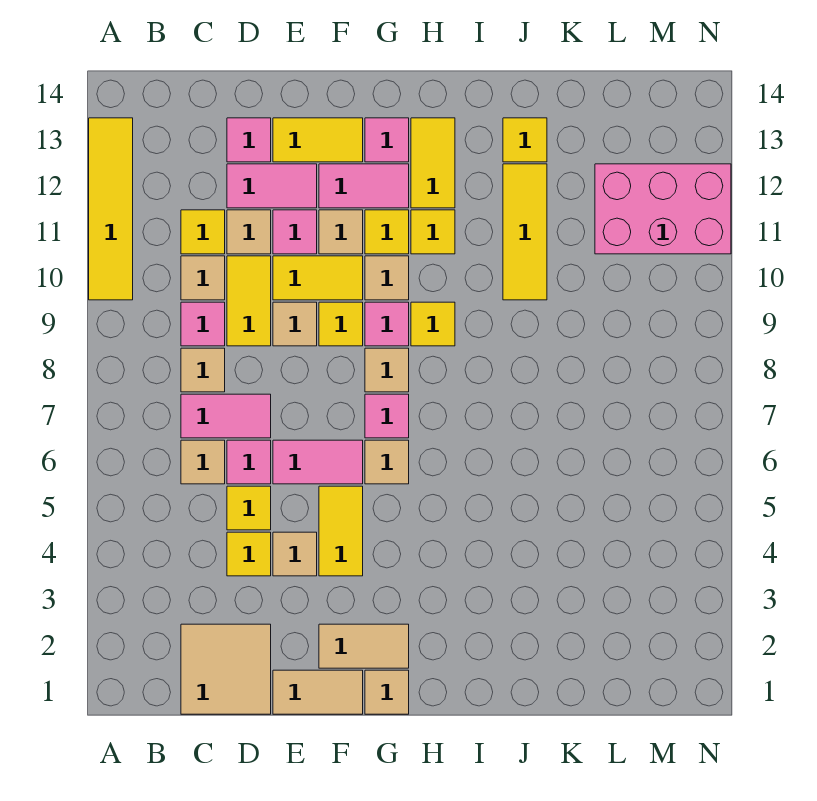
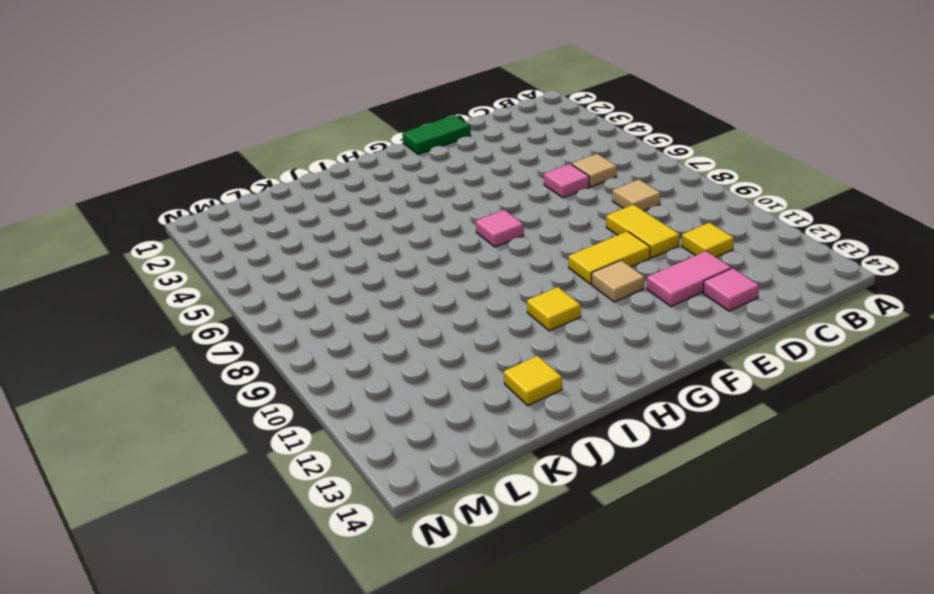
green 1x2 tile [402,115,471,154] -> tan 1x2 tile [273,670,363,714]
none -> yellow 1x4 tile [89,118,133,300]
none -> tan 2x2 tile [181,624,271,714]
none -> pink 1x2 tile [181,394,271,438]
none -> pink 1x1 tile [181,302,225,346]

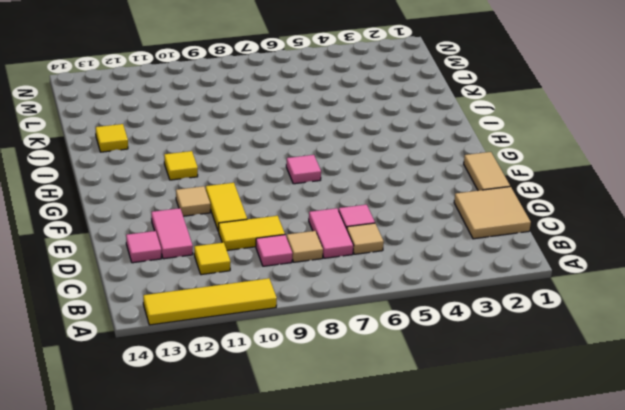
none -> tan 1x1 tile [181,256,225,300]
none -> yellow 1x1 tile [227,532,271,576]
none -> yellow 1x1 tile [227,486,271,530]
none -> tan 1x1 tile [227,210,271,254]

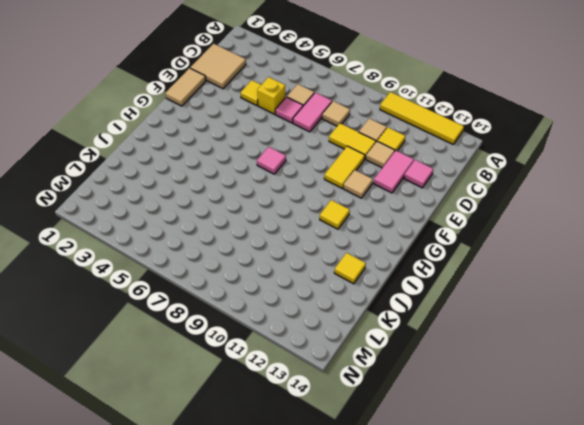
yellow 1x1 brick [257,77,285,114] -> yellow 1x1 tile [227,486,271,530]
none -> pink 1x1 tile [181,302,225,346]
none -> tan 1x1 tile [273,532,317,576]
none -> pink 1x2 tile [273,440,363,484]
none -> tan 1x1 tile [273,302,317,346]

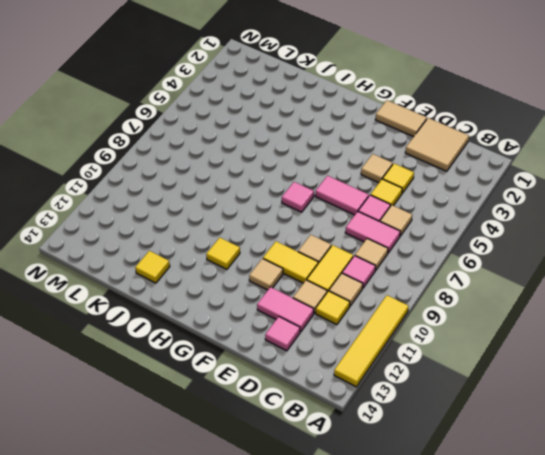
none -> pink 1x1 tile [273,210,317,254]
none -> yellow 1x2 tile [273,118,363,162]
none -> tan 1x2 tile [319,624,409,668]
none -> yellow 1x2 tile [319,486,363,576]

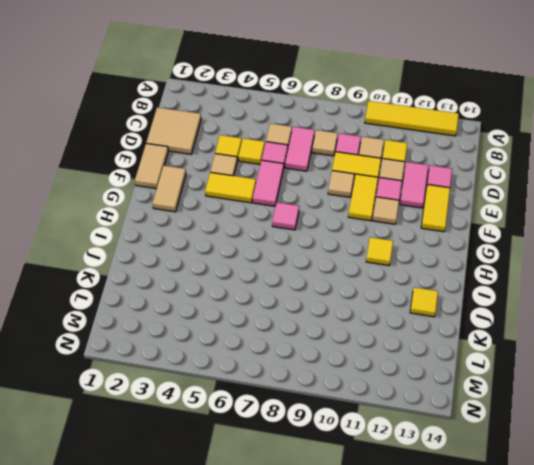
none -> yellow 1x1 tile [319,302,363,346]
none -> pink 1x2 tile [319,164,409,208]
none -> tan 1x1 tile [365,670,409,714]
none -> tan 1x1 tile [365,440,409,484]

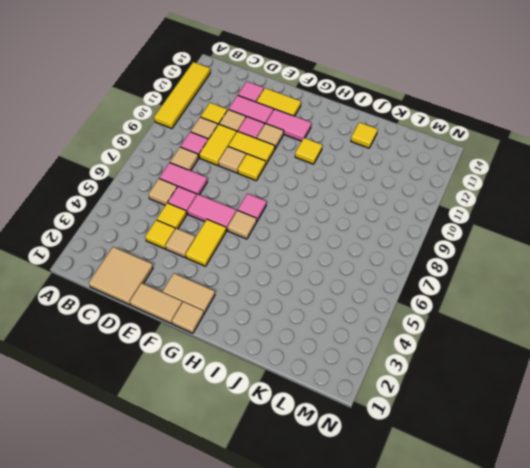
none -> tan 1x1 tile [365,348,409,392]
none -> pink 1x1 tile [365,302,409,346]
none -> tan 1x1 tile [365,256,409,300]
none -> yellow 1x1 tile [365,210,409,254]

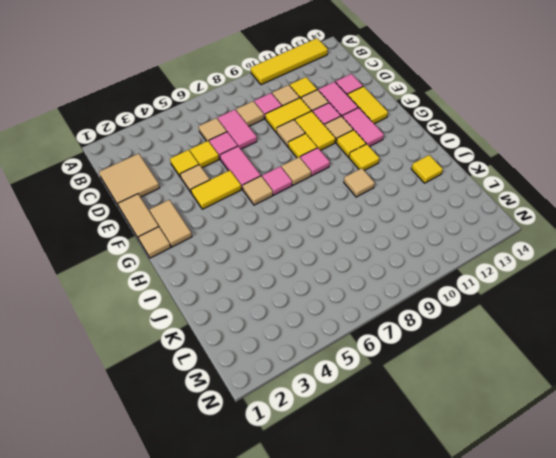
tan 1x1 tile [344,168,375,197] -> tan 1x1 tile moved to [365,256,409,300]
none -> pink 1x1 tile [365,118,409,162]
none -> yellow 1x1 tile [411,302,455,346]
none -> yellow 1x2 tile [411,118,455,208]
none -> yellow 1x3 tile [503,164,547,300]

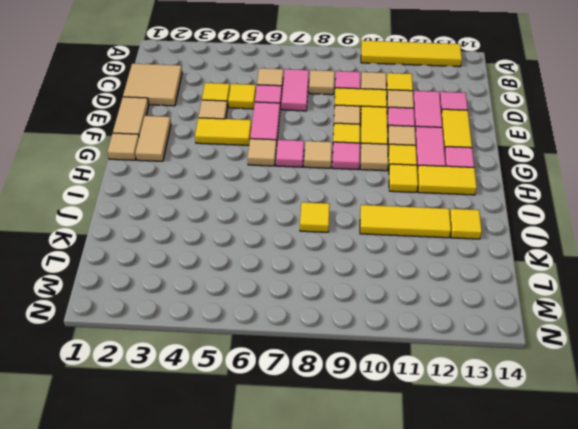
yellow 1x1 tile [300,202,330,232] -> yellow 1x1 tile moved to [411,302,455,346]
none -> pink 2x3 brick [595,164,731,254]

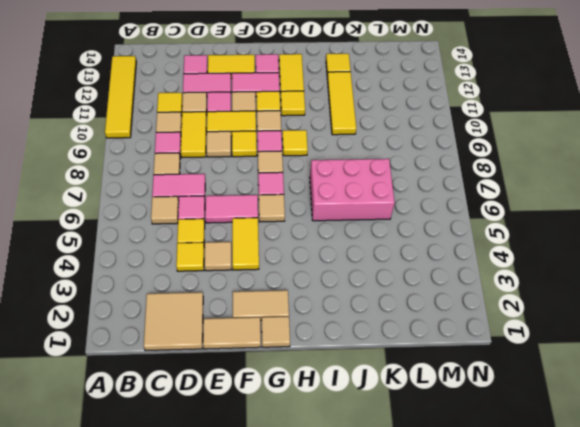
pink 2x3 brick [310,159,395,221] -> pink 2x3 brick moved to [595,164,731,254]

